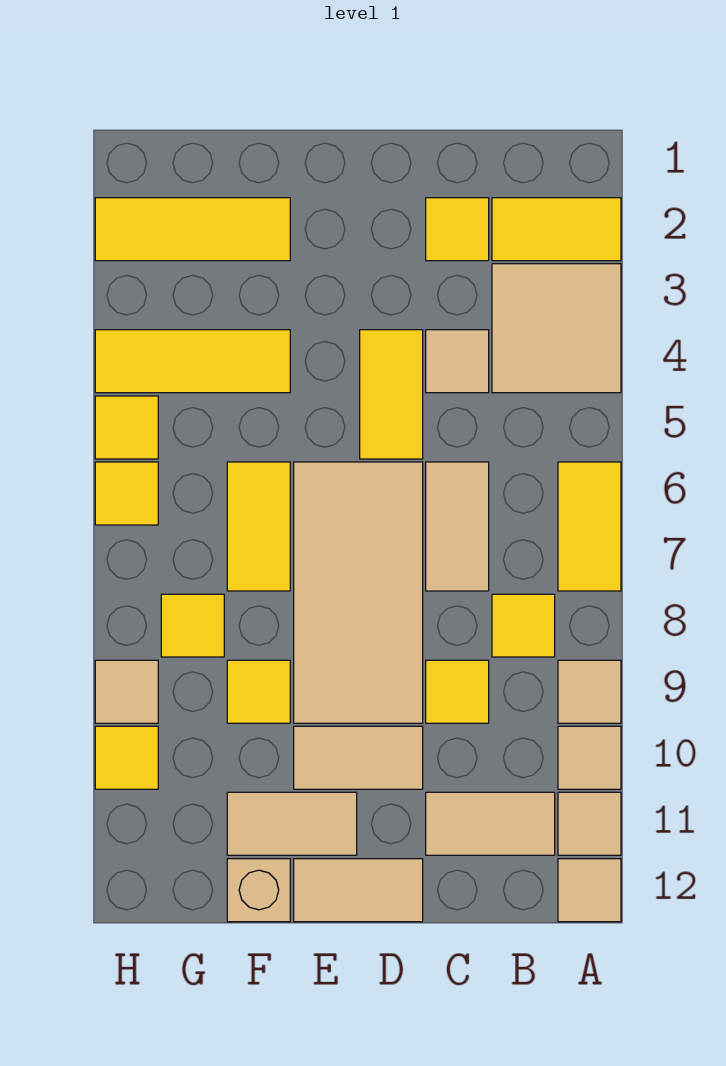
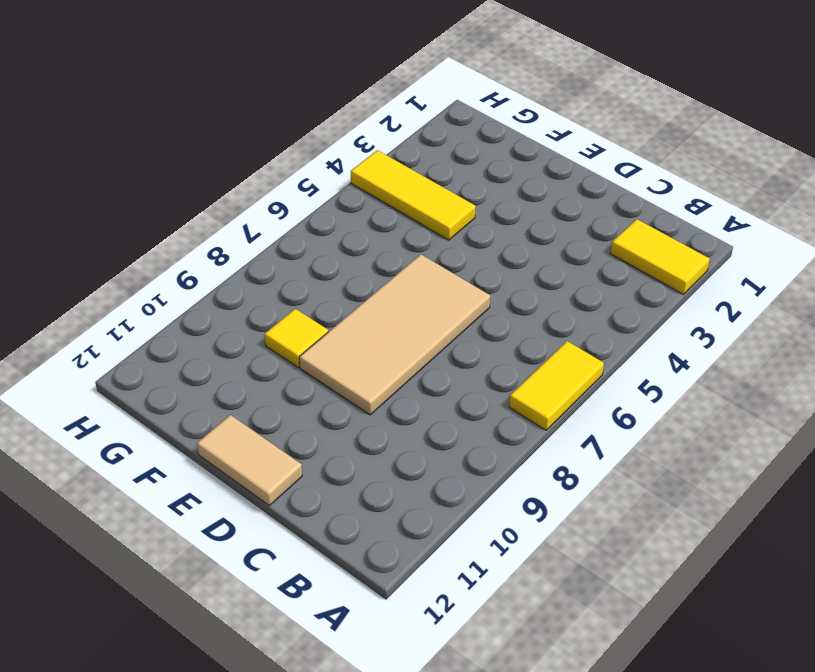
none -> tan 2x2 tile [492,264,621,393]
none -> tan 1x1 tile [558,660,621,723]
none -> tan 1x1 tile [558,726,621,789]

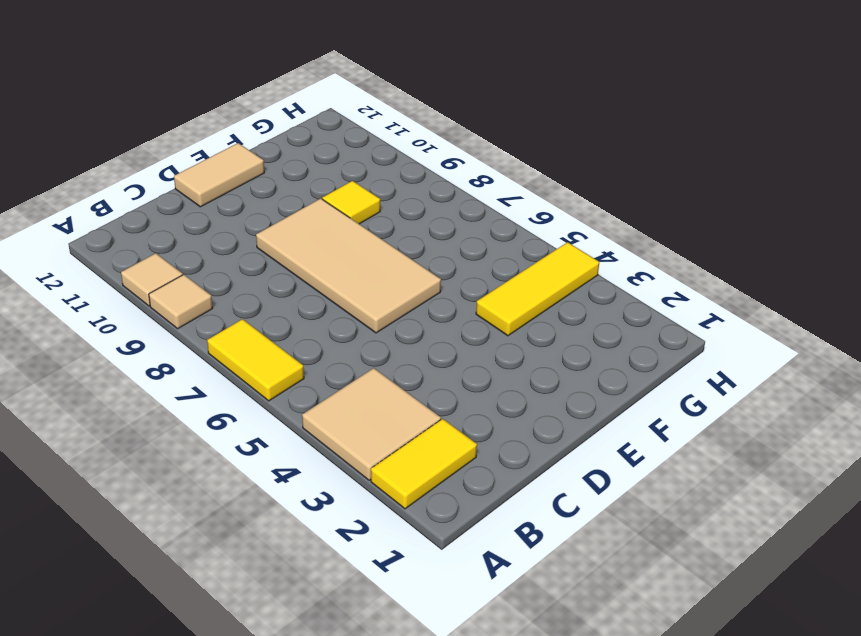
none -> tan 1x1 tile [558,792,621,855]
none -> tan 1x1 tile [558,859,621,922]
none -> yellow 1x1 tile [492,594,555,657]

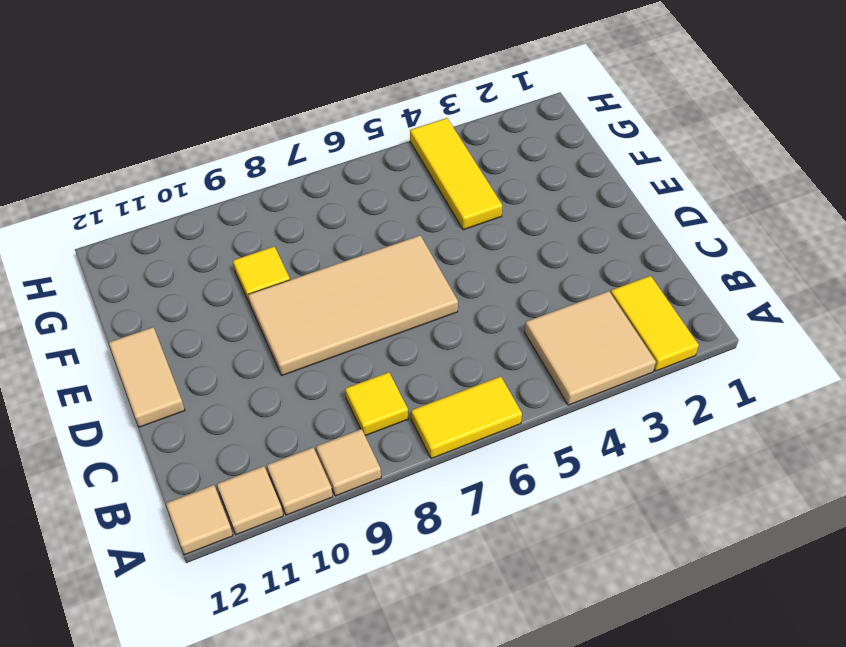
none -> tan 1x2 tile [426,792,555,855]
none -> yellow 1x1 tile [426,198,489,261]
none -> tan 1x1 tile [426,330,489,393]

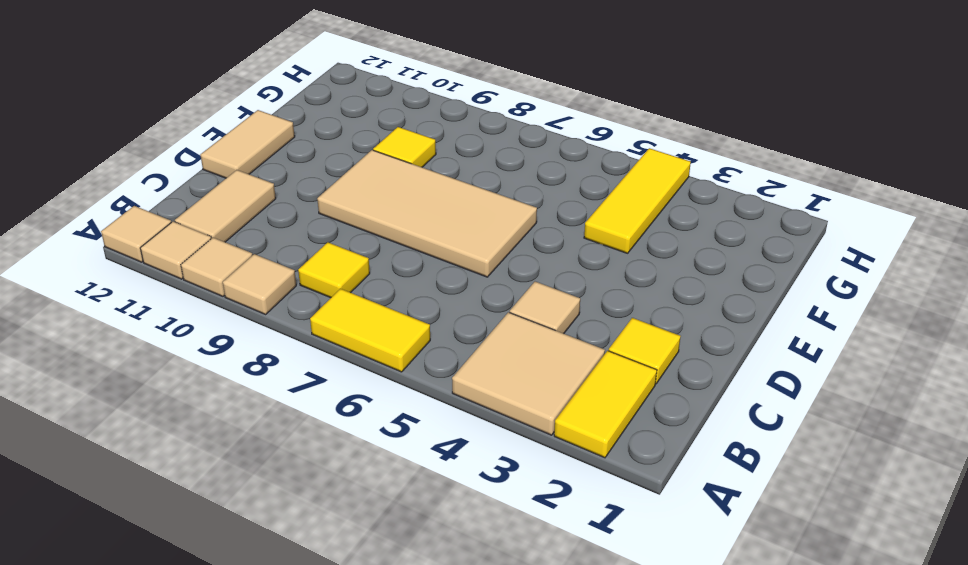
none -> tan 1x2 tile [426,462,489,591]
none -> yellow 1x1 tile [426,660,489,723]
none -> yellow 1x2 tile [360,330,423,459]

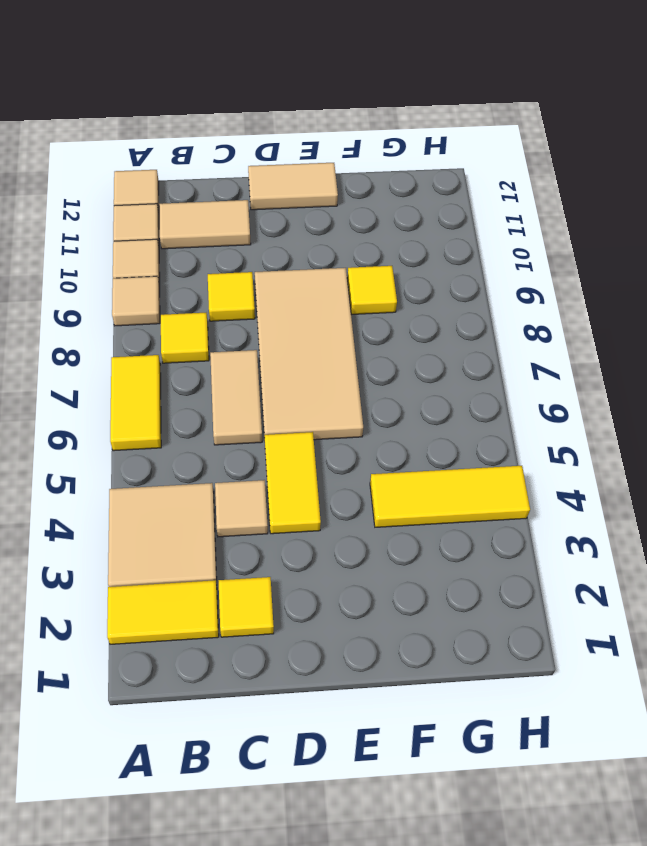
none -> tan 1x2 tile [294,726,423,789]
none -> tan 1x2 tile [227,792,357,855]
none -> yellow 1x3 tile [95,198,290,261]

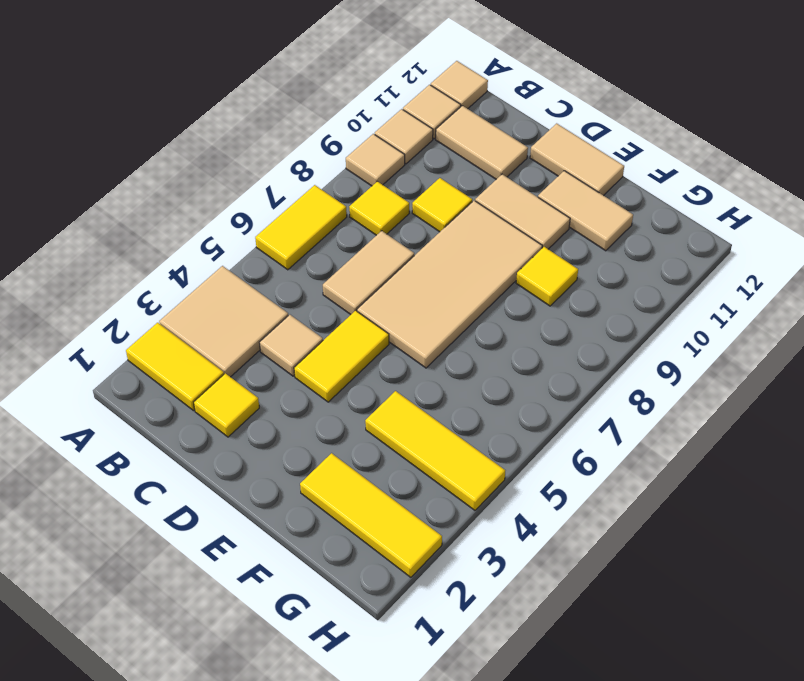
none -> yellow 1x2 tile [227,462,290,591]
none -> tan 1x1 brick [227,859,290,922]
none -> yellow 1x1 tile [161,594,224,657]

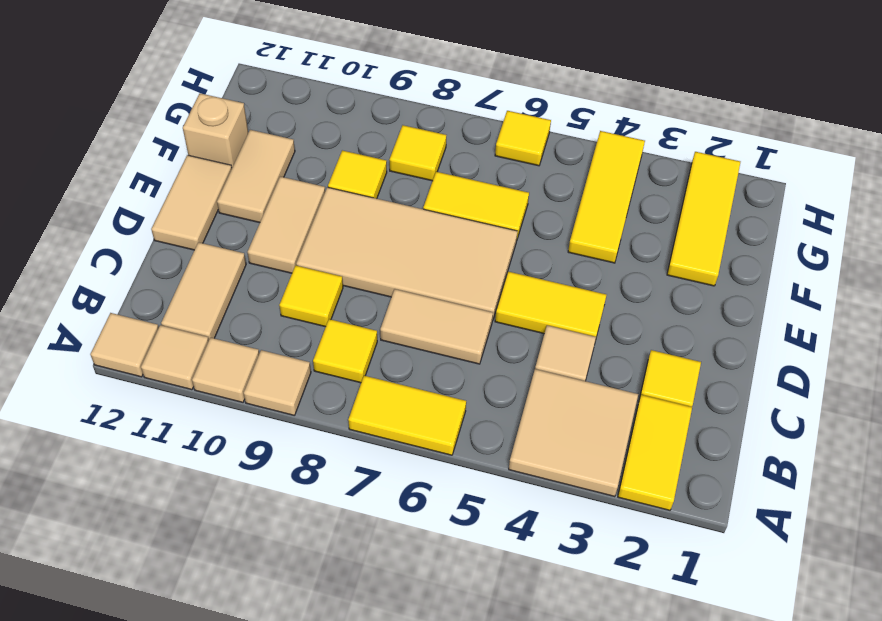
none -> yellow 1x1 tile [95,396,158,459]
none -> tan 1x1 tile [95,660,158,723]
none -> yellow 1x1 tile [95,726,158,789]

